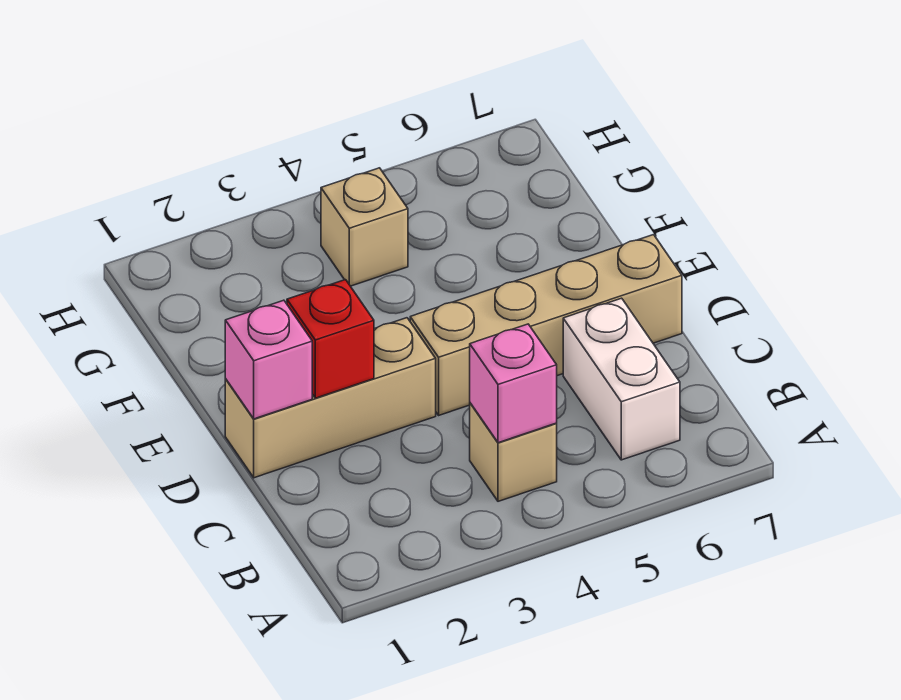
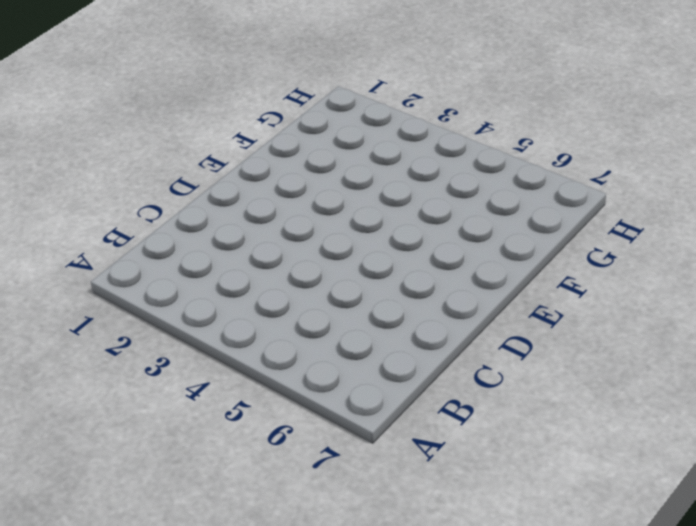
none -> tan 1x1 brick [470,403,557,501]
none -> white 1x2 brick [563,298,680,460]

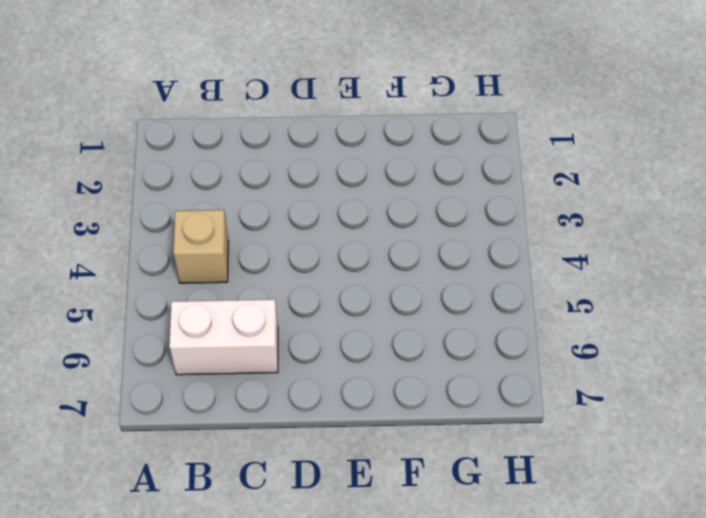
none -> tan 1x3 brick [225,318,436,478]
none -> tan 1x4 brick [410,235,682,415]

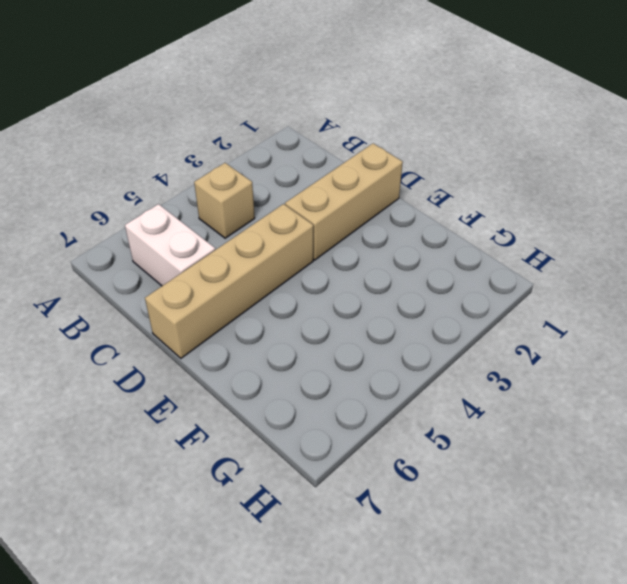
none -> tan 1x1 brick [321,168,408,286]
none -> pink 1x1 brick [470,324,557,443]

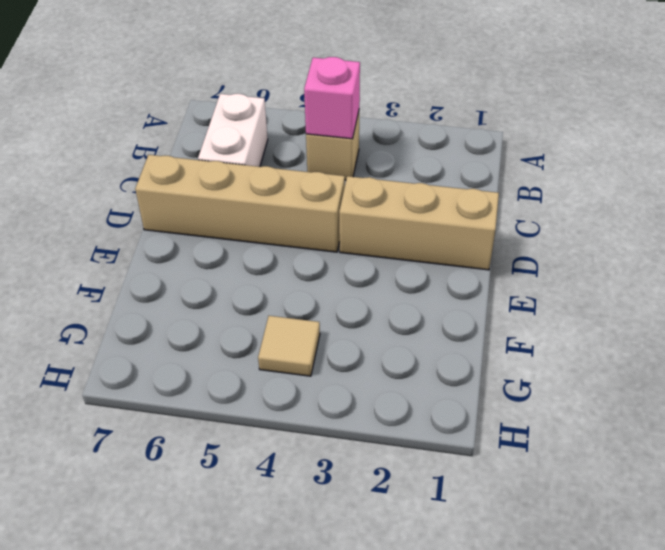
tan 1x1 tile [258,316,320,376] -> tan 1x1 brick [321,168,408,286]
none -> pink 1x1 brick [225,300,312,419]
none -> red 1x1 brick [287,280,374,398]

